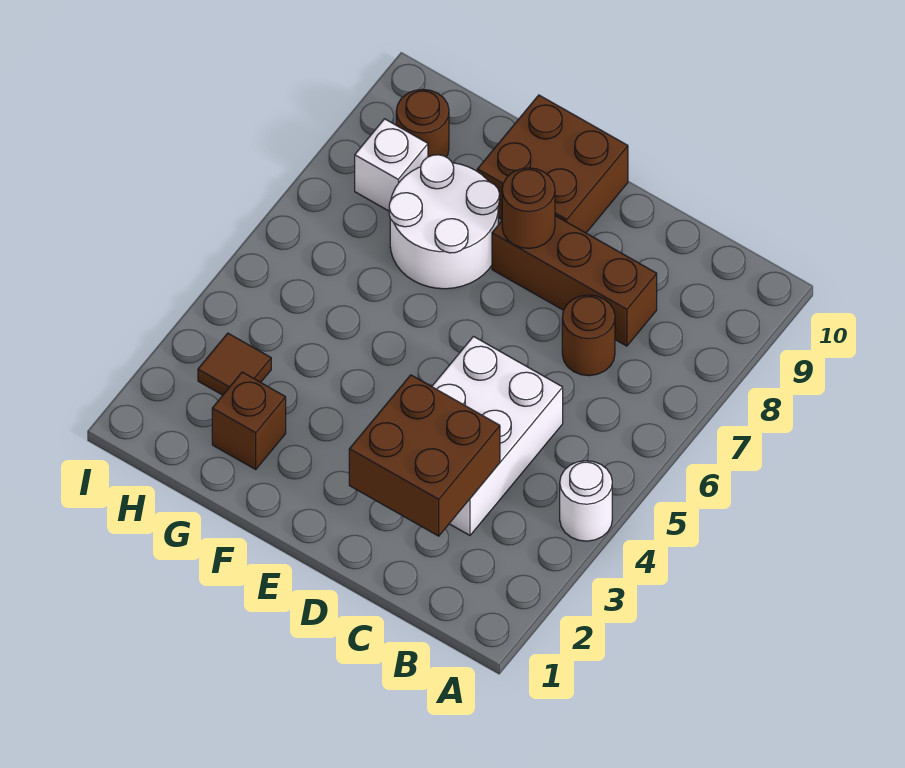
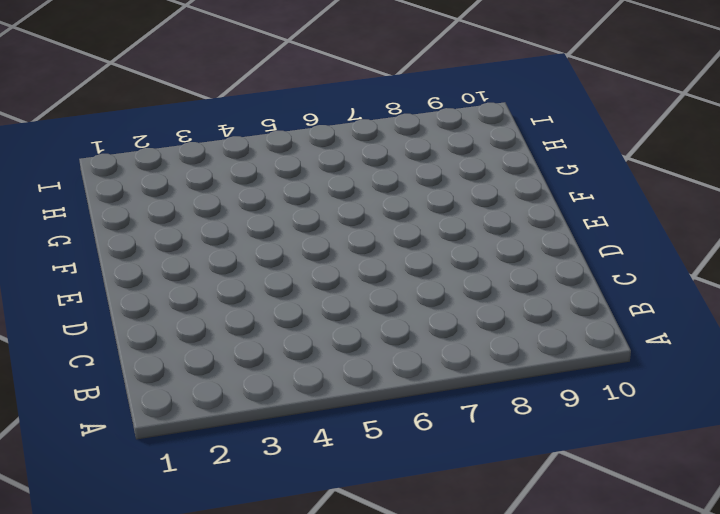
none -> white 1x1 round brick [560,461,612,541]
none -> white 2x3 brick [432,337,563,535]
none -> brown 1x1 round brick [562,295,615,376]

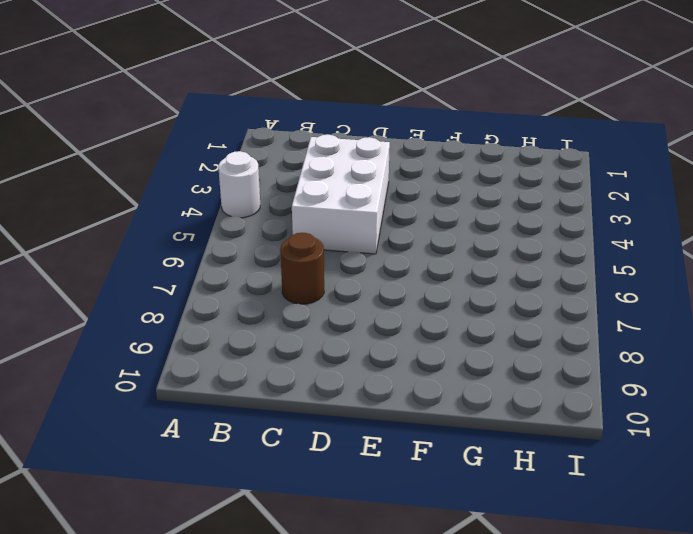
none -> brown 1x3 brick [492,216,657,346]
none -> brown 2x2 brick [477,95,628,233]
none -> white 2x2 round brick [389,155,499,289]

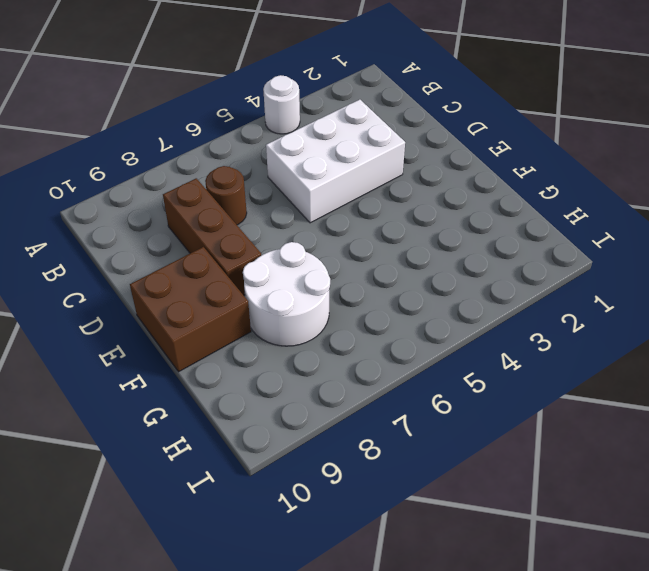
none -> brown 1x1 brick [212,372,286,469]
none -> brown 1x1 tile [198,333,271,395]
none -> white 1x1 brick [355,119,428,211]

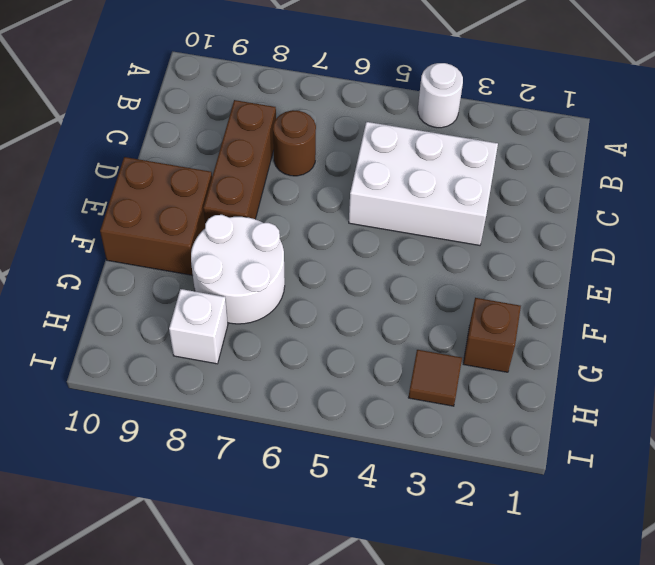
none -> brown 1x1 round brick [396,89,449,157]
none -> brown 2x2 brick [349,375,500,536]
none -> brown 1x1 round brick [502,168,555,248]

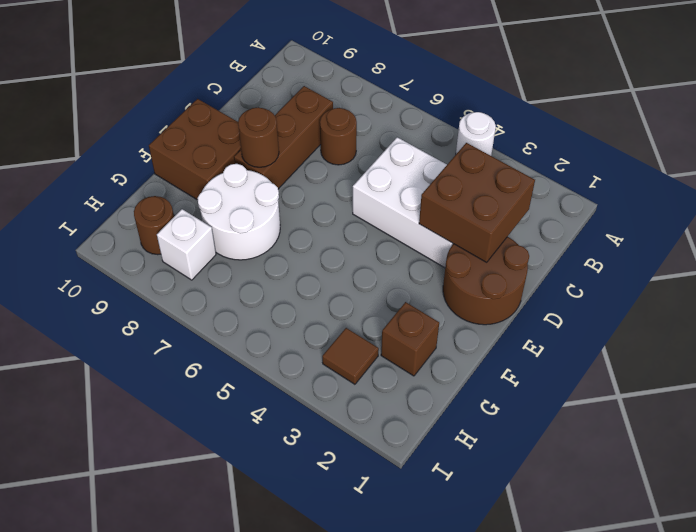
brown 2x2 round brick [443,237,529,325] -> none

